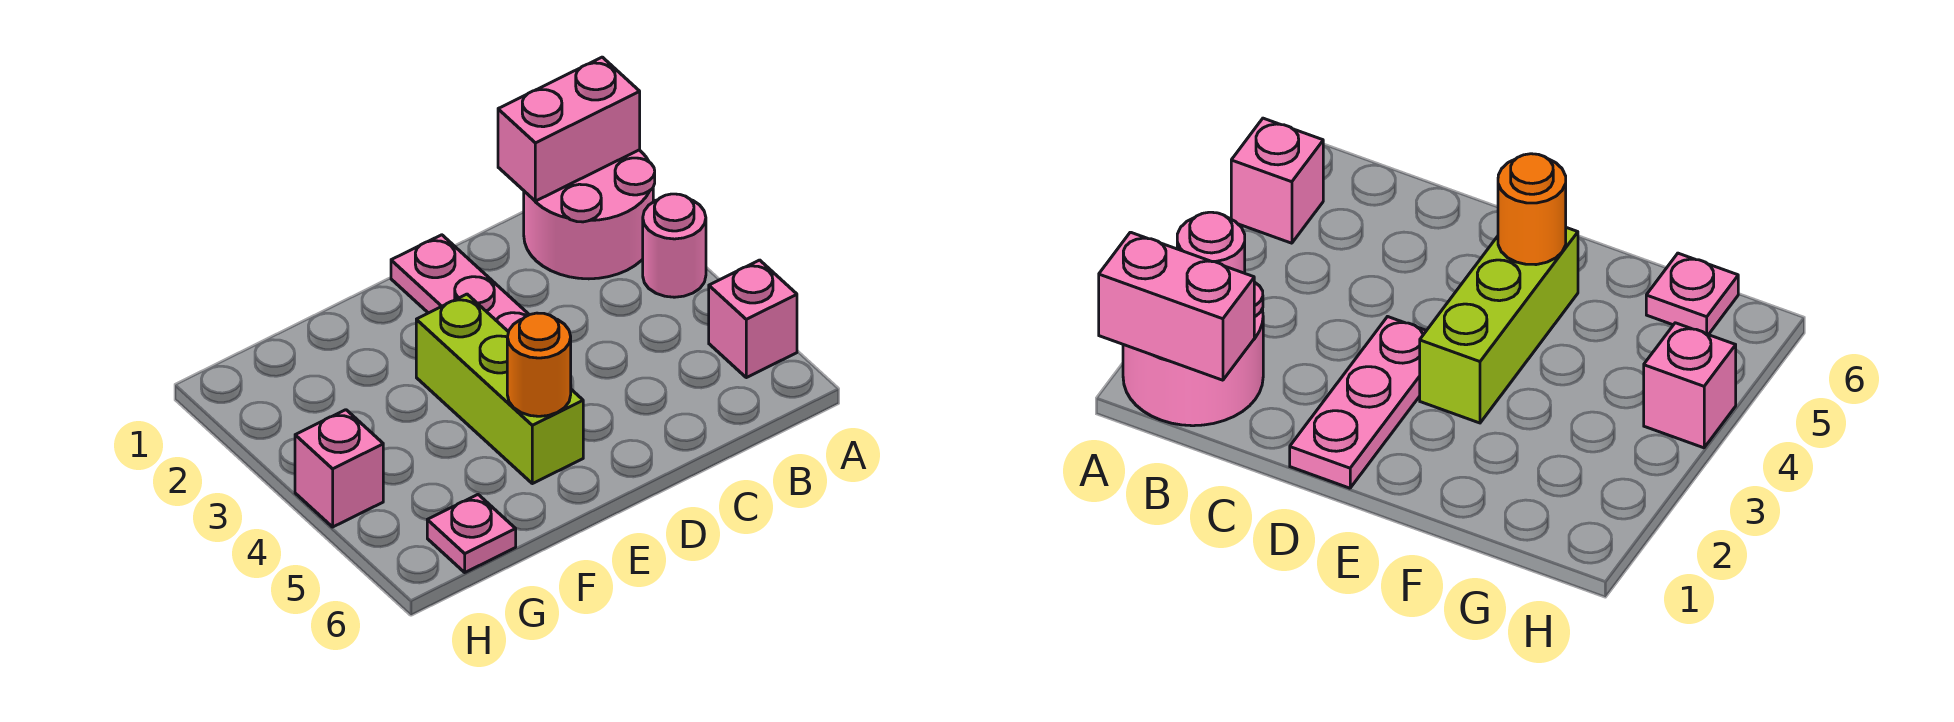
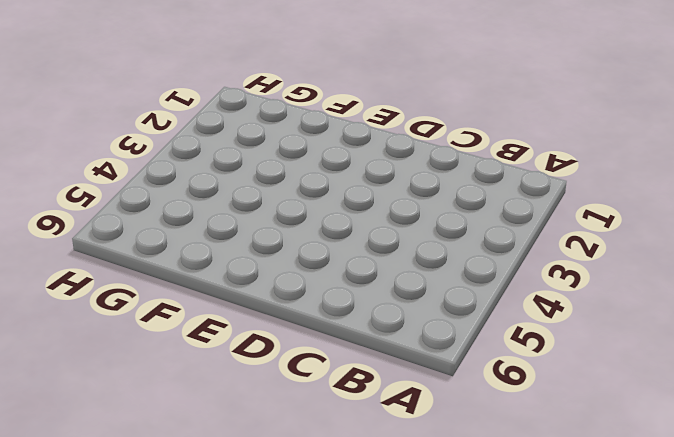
none -> pink 2x2 round brick [524,150,655,279]
none -> pink 1x1 round brick [643,194,706,297]

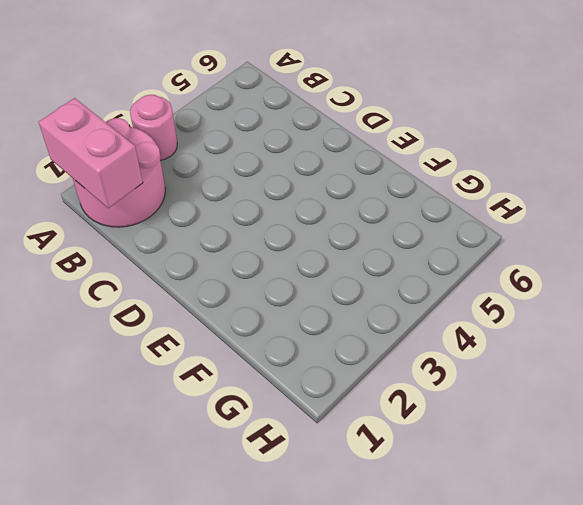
none -> pink 1x1 brick [709,260,797,378]
none -> pink 1x3 plate [391,235,529,332]

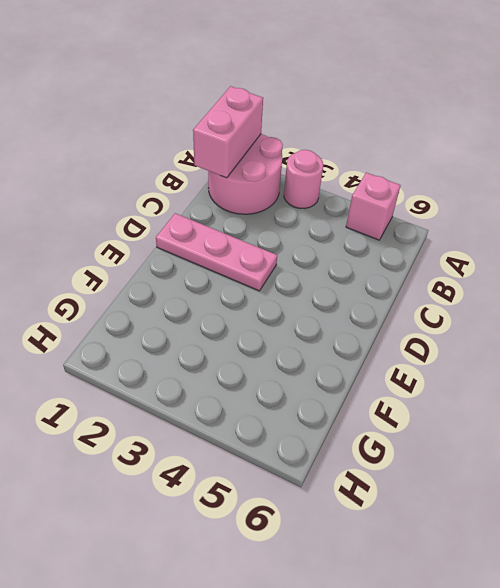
none -> lime 1x3 brick [416,294,583,484]
none -> pink 1x1 plate [427,495,516,572]

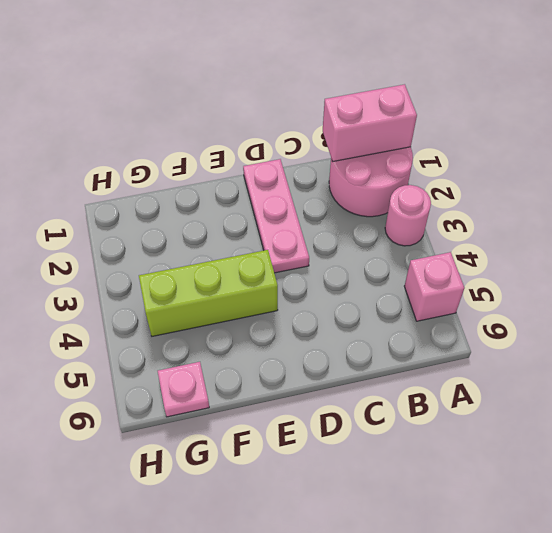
lime 1x3 brick [139,250,278,336] -> lime 1x3 brick turned to [416,294,583,484]
none -> pink 1x1 brick [295,410,383,527]
none -> orange 1x1 round brick [507,313,571,416]

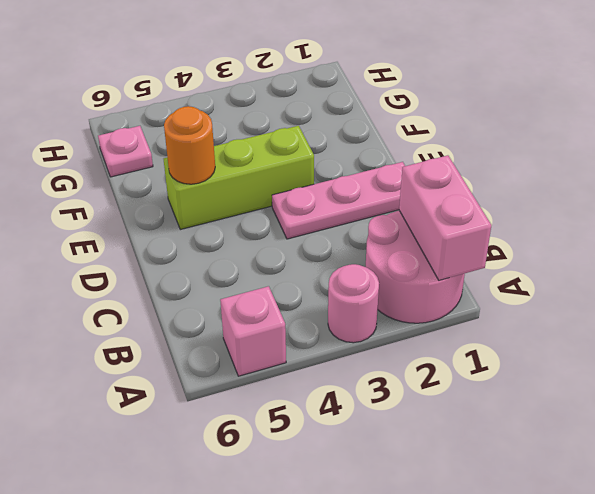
none -> pink 1x1 brick [295,410,383,527]

